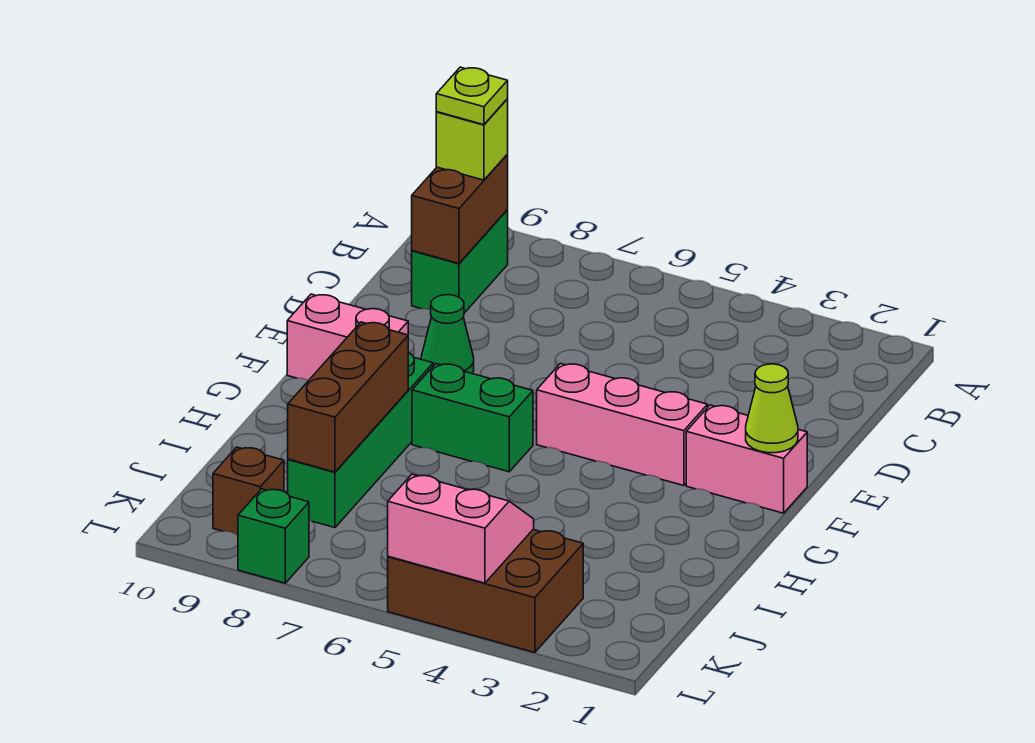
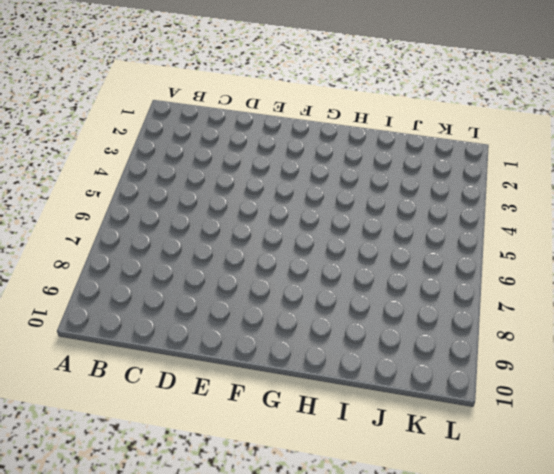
none -> green 1x2 brick [412,210,508,313]
none -> green 1x1 cone [421,295,474,373]
none -> pink 1x2 brick [686,405,807,513]

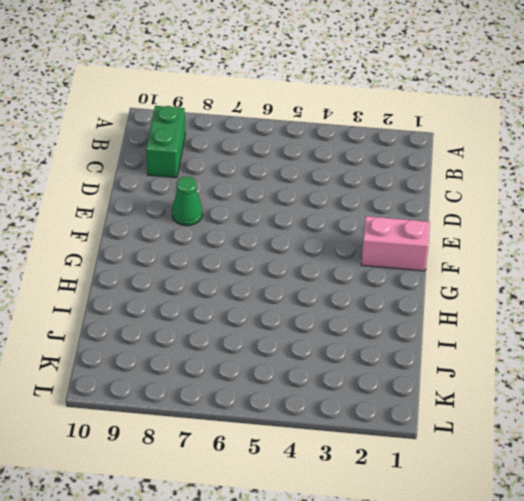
none -> pink 1x3 brick [537,364,708,486]
none -> pink 1x2 brick [287,294,408,380]
none -> green 1x2 brick [412,364,533,472]

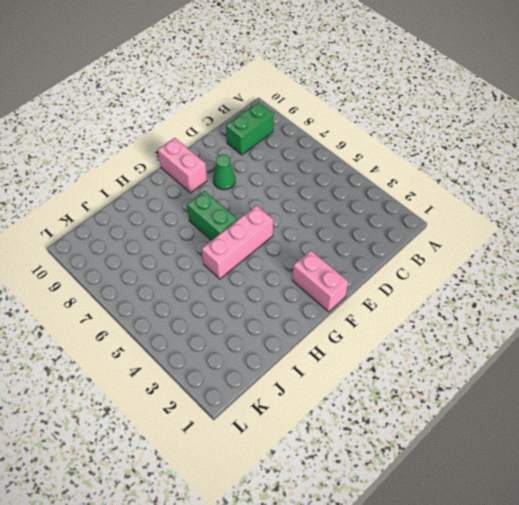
pink 1x3 brick [202,206,273,279] -> pink 1x3 brick turned to [537,364,708,486]
none -> green 1x4 brick [288,353,433,528]
none -> brown 2x3 brick [388,530,583,653]
none -> brown 1x1 brick [213,447,284,535]

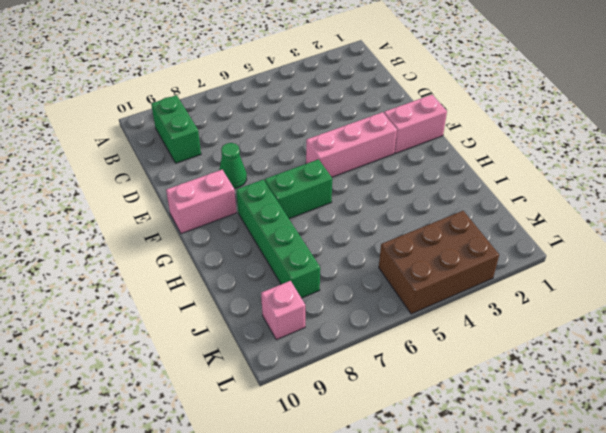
pink 1x1 brick [261,281,305,340] -> brown 1x1 brick [213,447,284,535]
none -> green 1x1 brick [238,489,309,583]
none -> brown 1x2 brick [412,155,508,263]
none -> lime 1x1 cone [746,364,798,453]

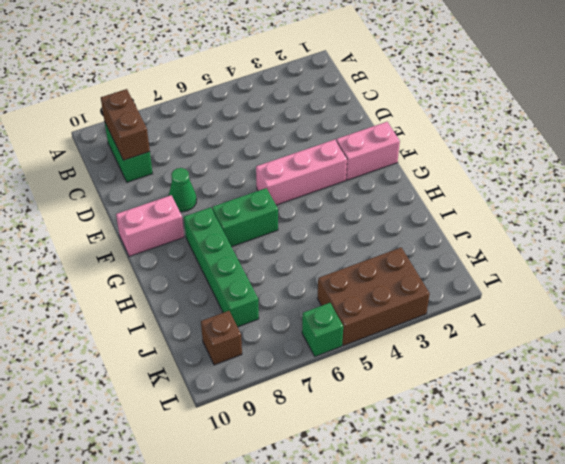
green 1x1 brick [302,303,343,356] -> green 1x1 brick moved to [238,489,309,583]
none -> lime 1x1 cone [746,364,798,453]
none -> brown 1x3 brick [288,322,408,472]
none -> pink 2x2 slope [388,474,534,583]

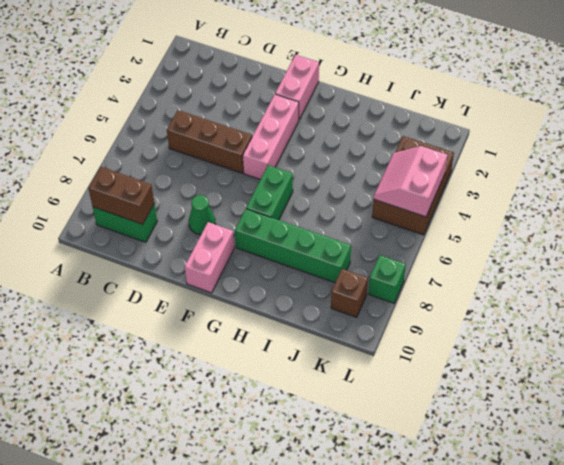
brown 1x3 brick [167,110,252,173] -> brown 1x3 brick moved to [288,322,408,472]
none -> lime 1x1 cone [746,364,798,453]
none -> lime 1x1 brick [436,99,508,180]
none -> lime 1x1 plate [436,67,508,125]

